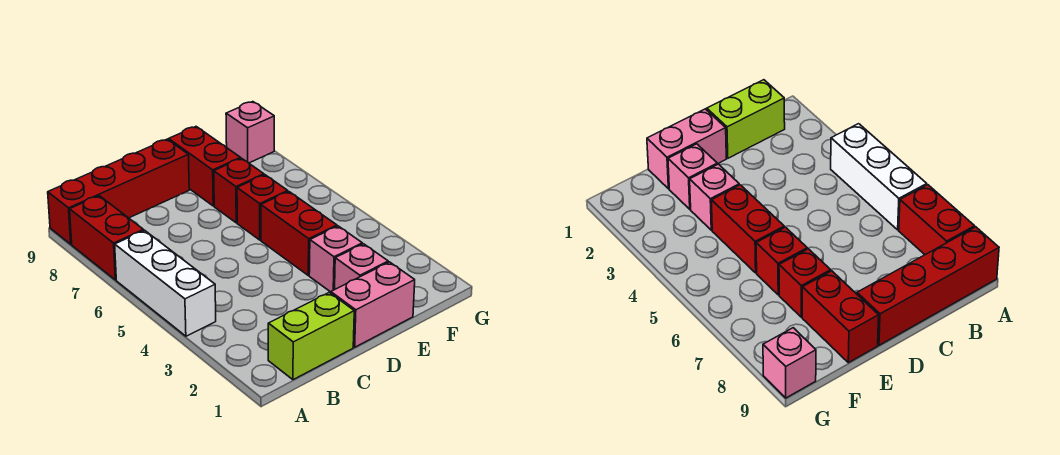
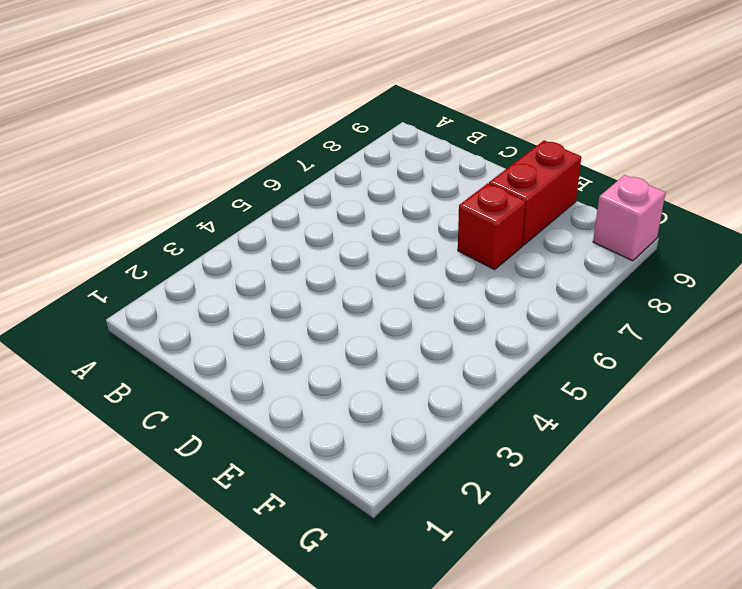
none -> white 1x3 brick [115,230,216,336]
none -> red 1x2 brick [70,196,144,280]
none -> red 1x4 brick [48,139,189,244]

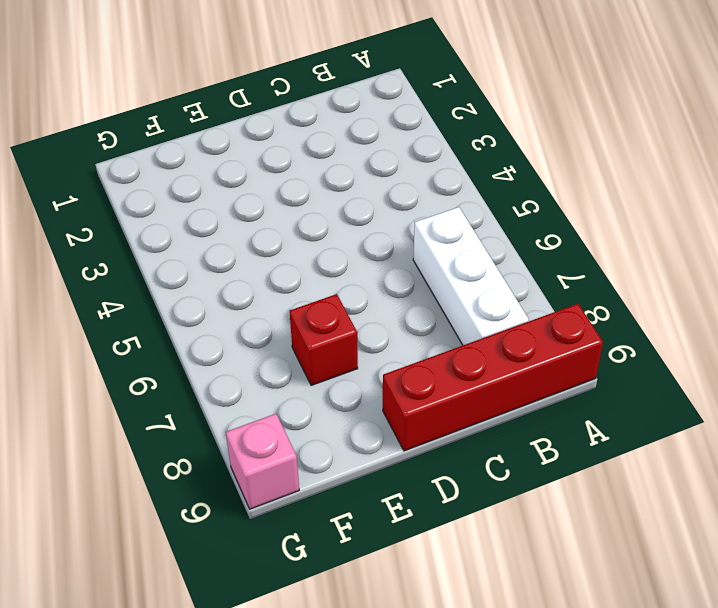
white 1x3 brick [413,207,529,345] -> white 1x3 brick moved to [115,230,216,336]
none -> red 1x2 brick [70,196,144,280]
none -> lime 1x2 brick [268,292,354,380]
none -> pink 1x2 brick [331,262,415,347]

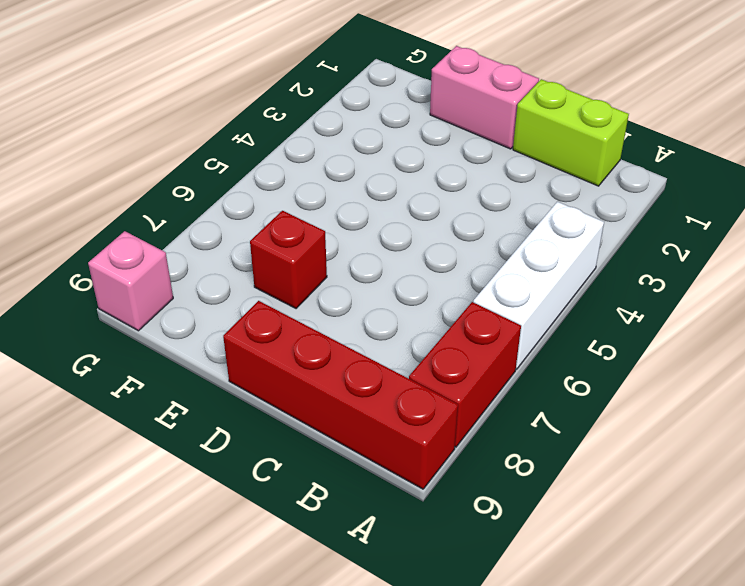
none -> pink 1x1 brick [335,244,388,289]
none -> pink 1x1 brick [309,226,362,292]
none -> red 1x2 brick [261,192,337,275]

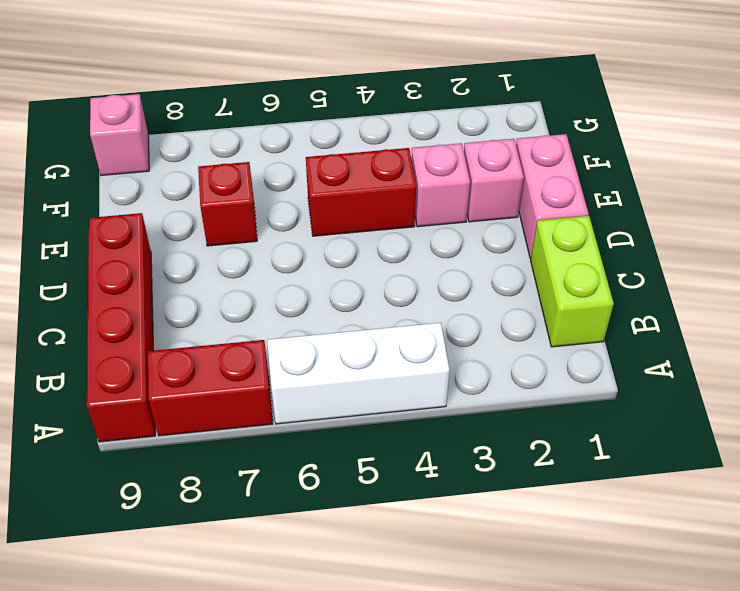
none -> red 1x1 brick [237,175,288,240]
none -> red 1x2 brick [169,127,241,206]

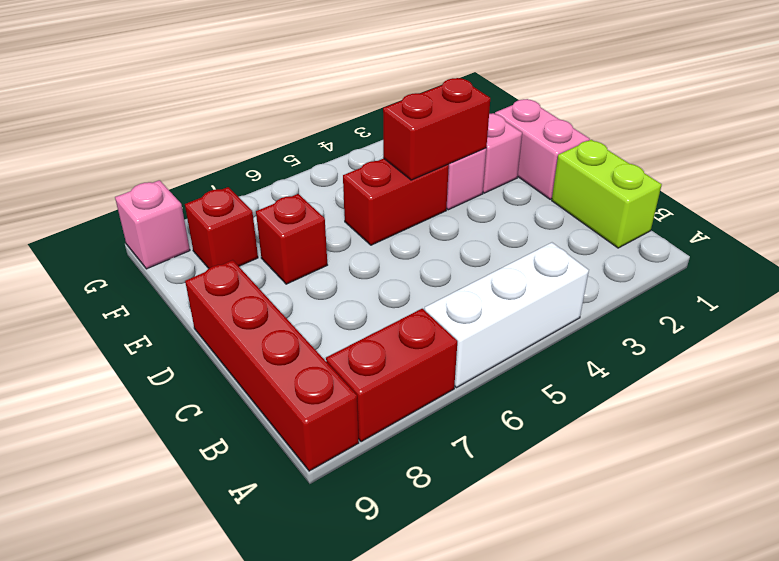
red 1x2 brick [383,78,490,180] -> red 1x2 brick moved to [169,127,241,206]
red 1x1 brick [185,187,258,268] -> red 1x1 brick moved to [237,175,288,240]

